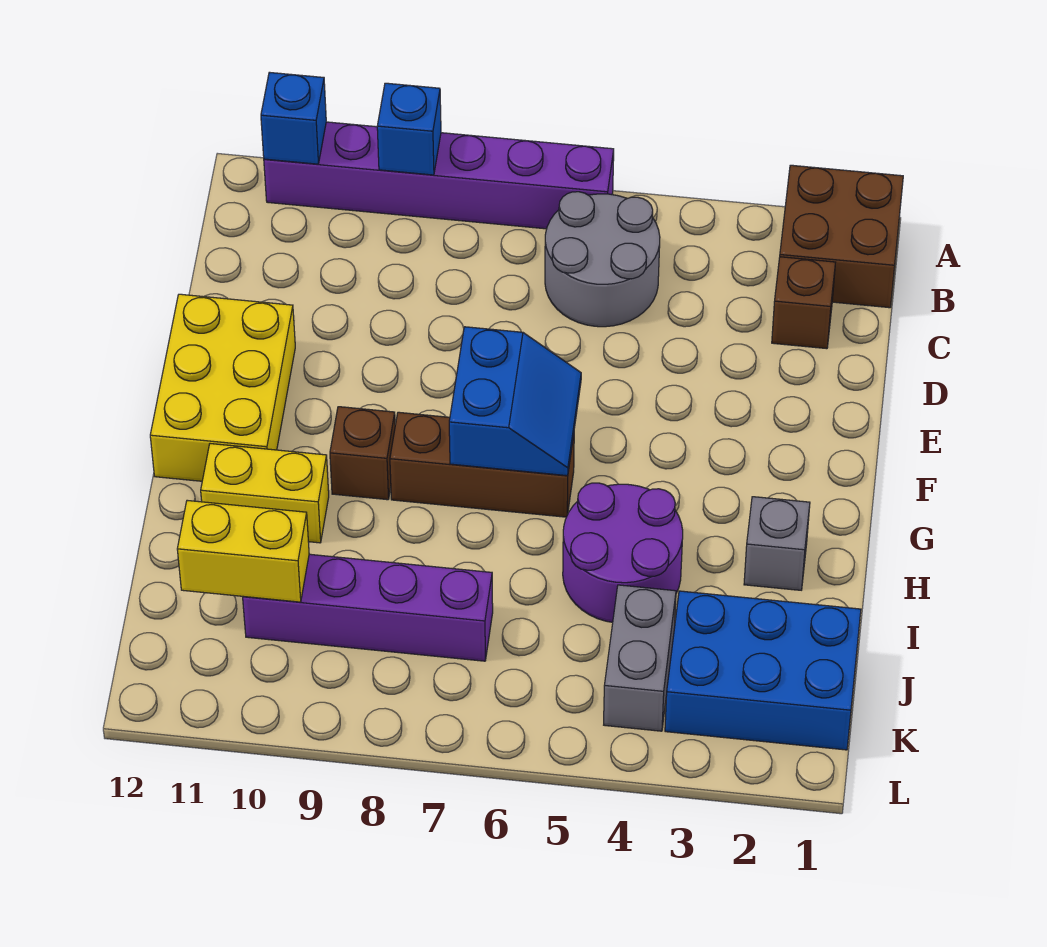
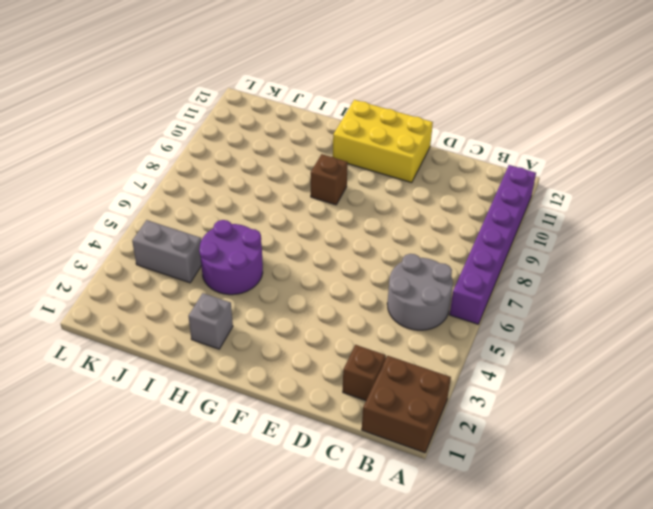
none -> brown 1x3 brick [390,412,574,517]
none -> yellow 1x2 brick [201,444,329,543]
none -> blue 2x3 brick [665,591,861,750]

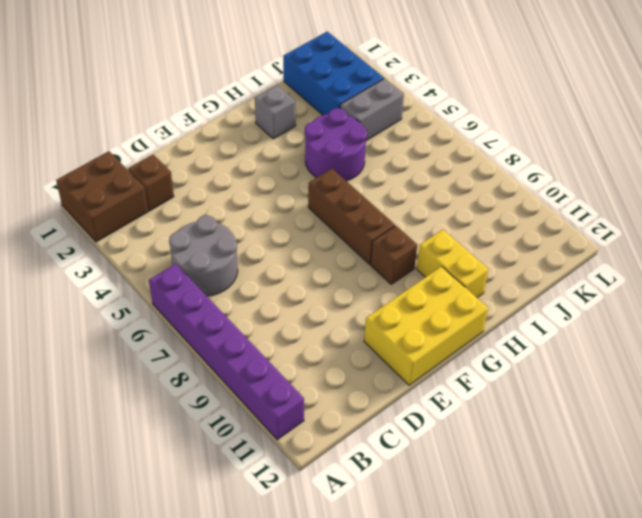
none -> purple 1x4 brick [243,554,493,661]
none -> blue 1x1 brick [377,83,441,175]
none -> blue 1x1 brick [261,72,326,164]

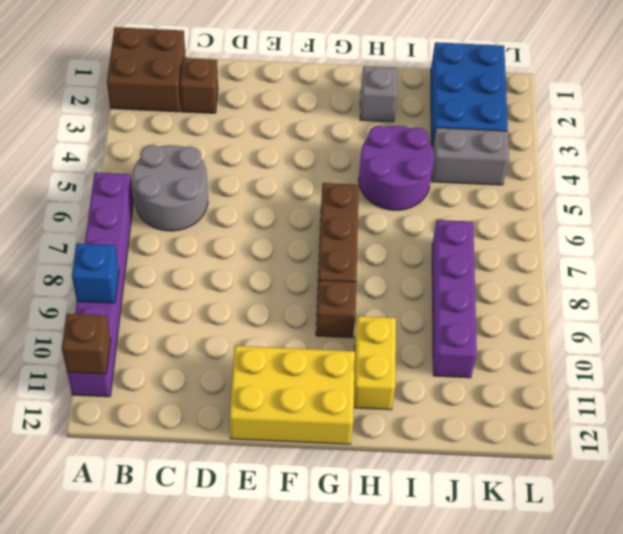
brown 1x1 brick [62,314,111,374] -> blue 1x1 brick [261,72,326,164]
none -> blue 2x2 slope [449,327,581,476]
none -> yellow 1x2 brick [177,500,309,602]

